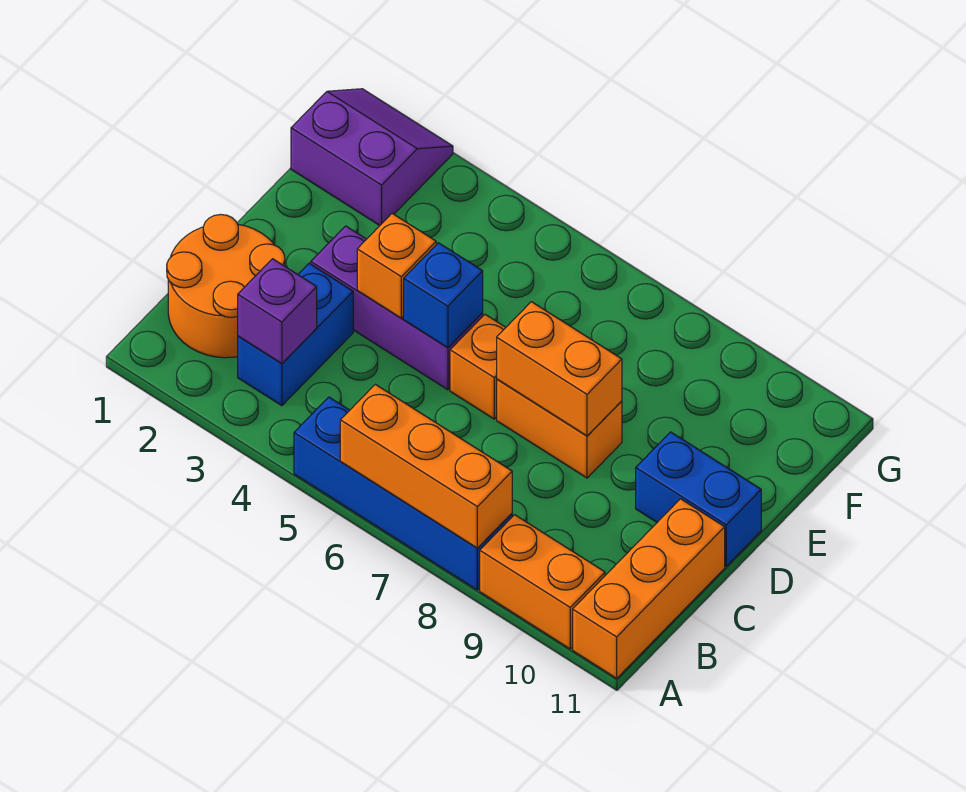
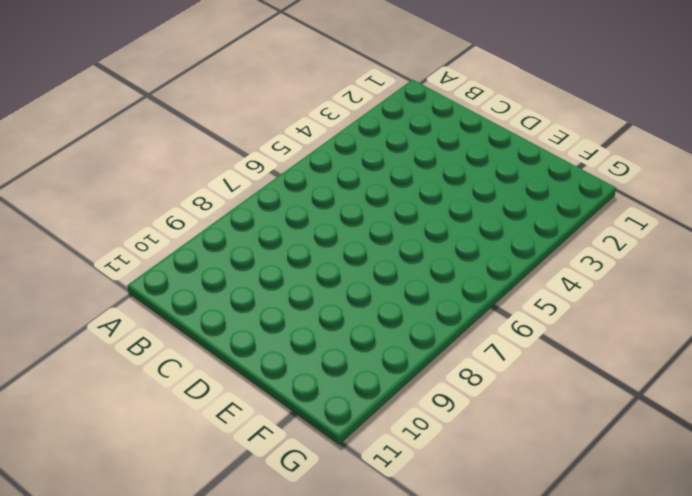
none -> blue 1x4 brick [294,397,512,590]
none -> orange 1x2 brick [480,515,605,649]
none -> orange 1x3 brick [573,499,725,678]

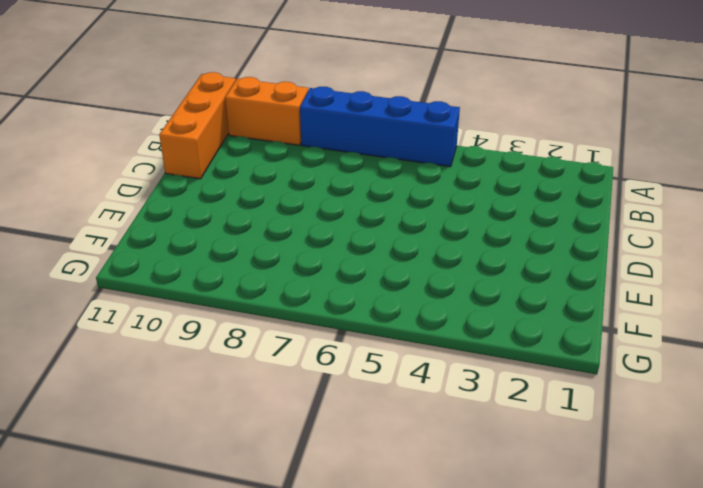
none -> orange 2x2 round brick [167,215,285,358]
none -> blue 1x2 brick [238,264,353,406]
none -> purple 1x3 brick [311,226,483,390]

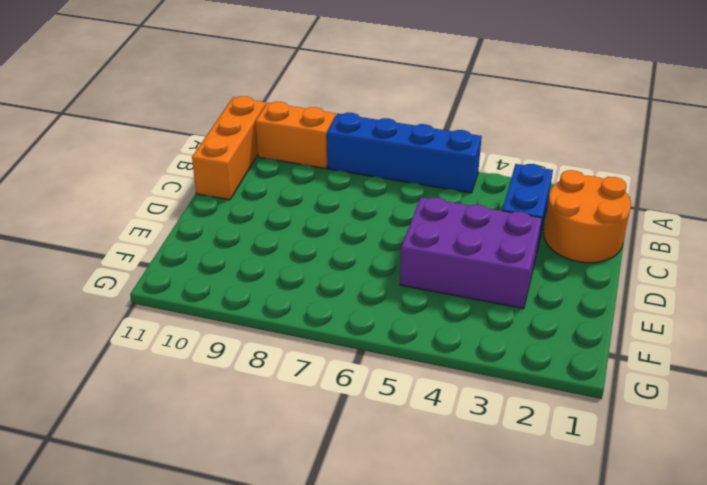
purple 2x3 brick [400,197,542,309] -> purple 1x3 brick [311,226,483,390]
none -> orange 1x1 brick [450,315,506,419]
none -> orange 1x2 brick [497,379,622,478]
none -> blue 1x2 brick [636,432,761,566]

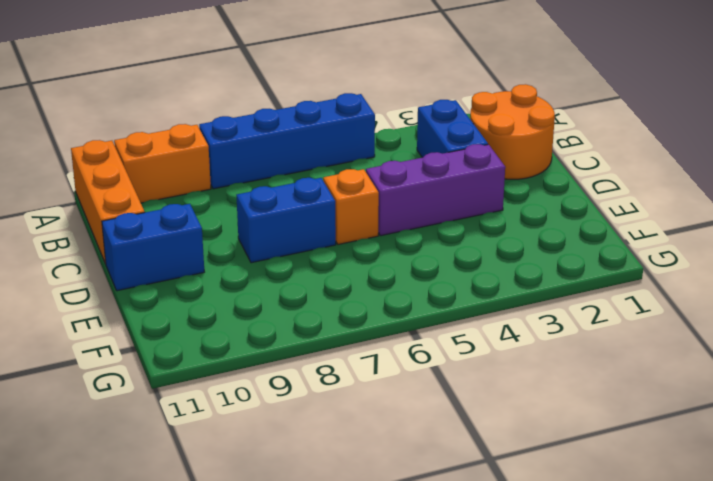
blue 1x2 brick [236,178,336,263] -> orange 1x2 brick [497,379,622,478]
none -> purple 2x2 slope [291,89,453,225]
none -> orange 1x3 brick [340,384,512,548]
none -> purple 1x1 brick [238,259,317,364]

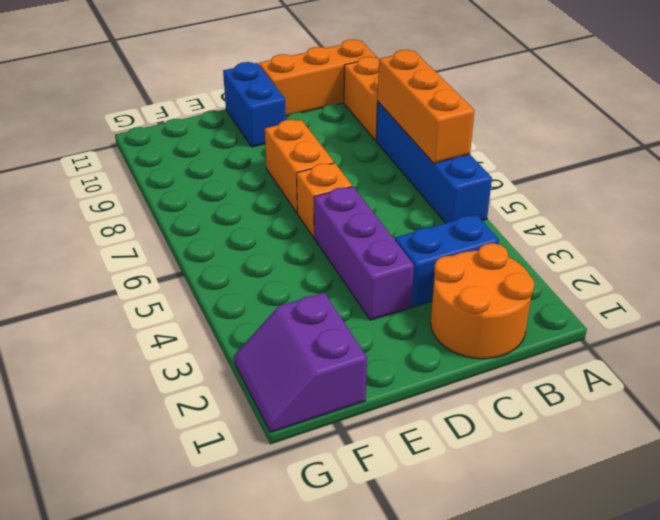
none -> purple 1x1 brick [238,259,317,364]
none -> orange 1x1 brick [357,214,436,318]
none -> blue 1x1 brick [404,243,483,348]

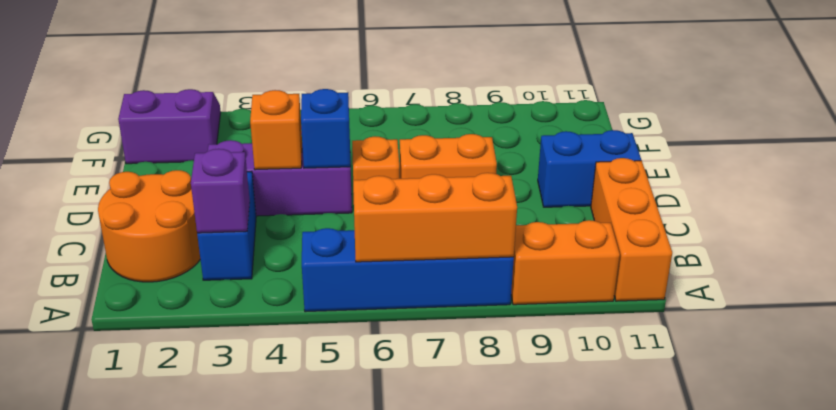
none -> orange 1x2 brick [497,302,622,436]

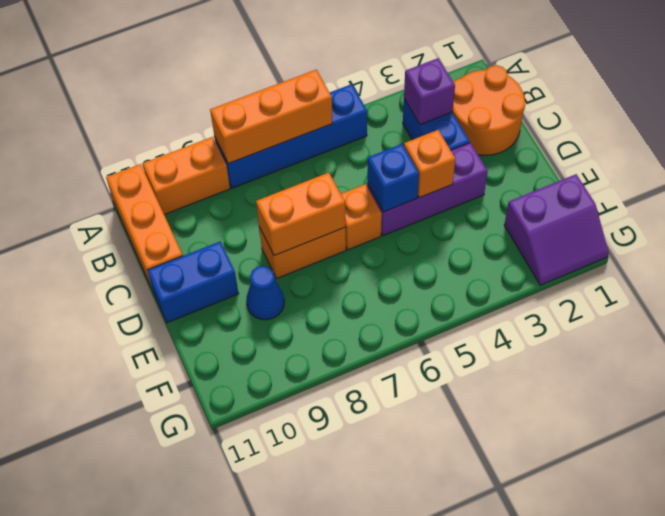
blue 1x1 cone [246,266,284,320] -> none

